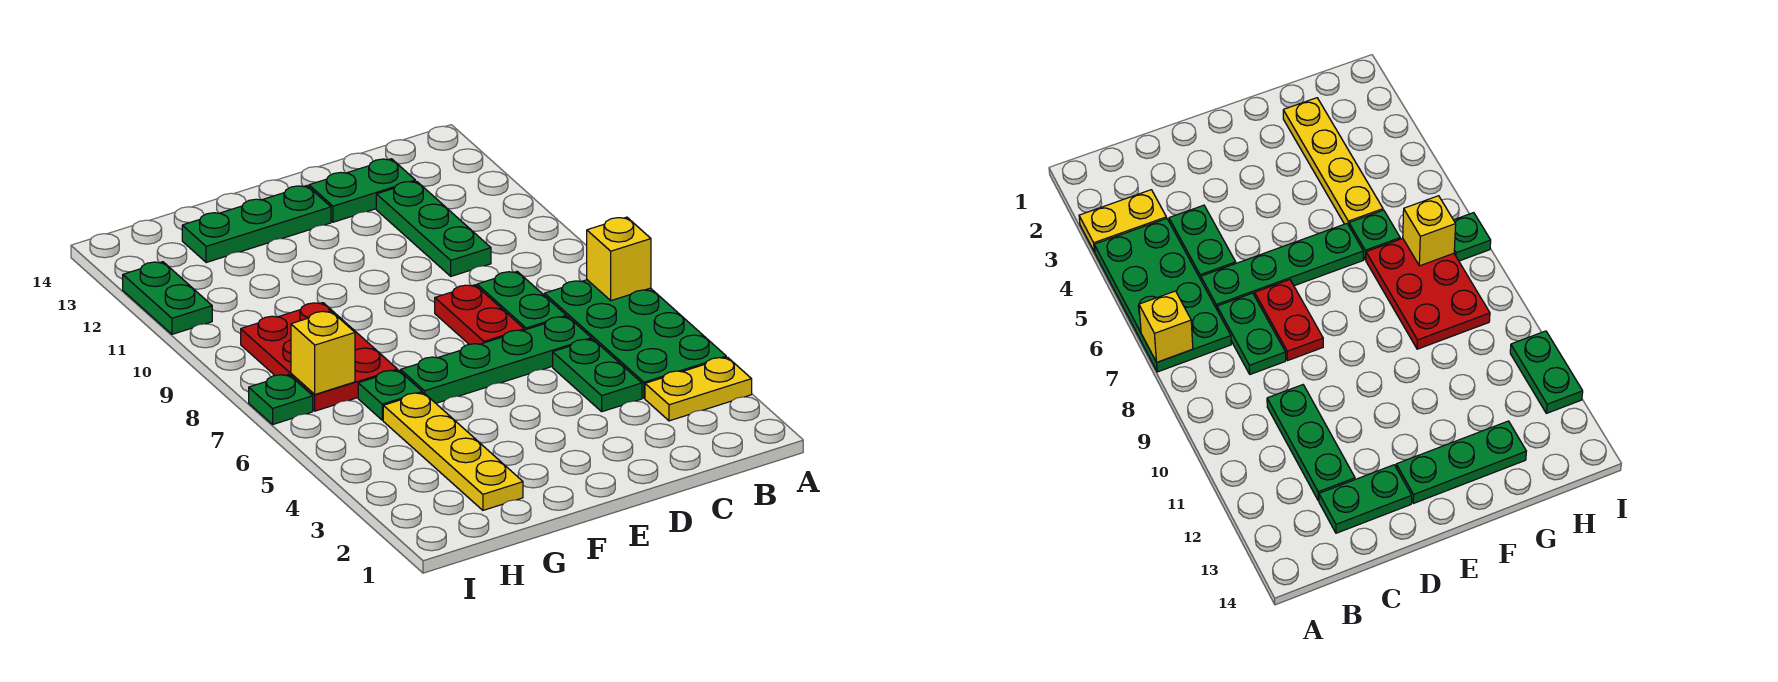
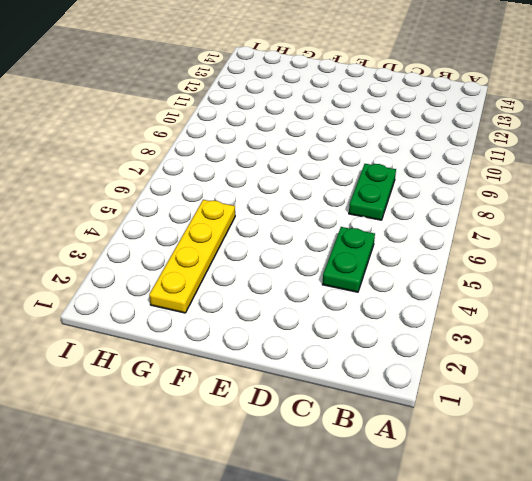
none -> yellow 1x2 plate [645,357,752,421]
none -> green 2x4 plate [544,280,726,398]
none -> green 1x4 plate [401,317,592,403]

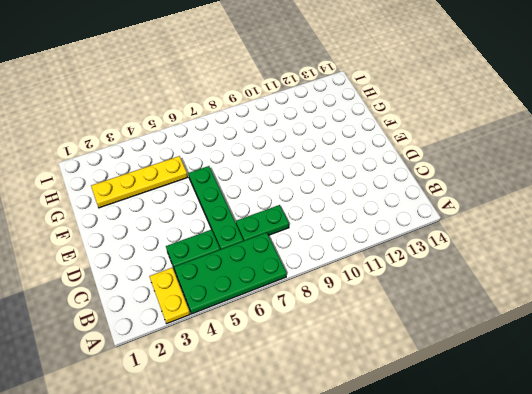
none -> green 1x3 plate [376,181,491,276]
none -> green 1x2 plate [309,159,415,222]
none -> red 1x2 plate [435,285,524,344]

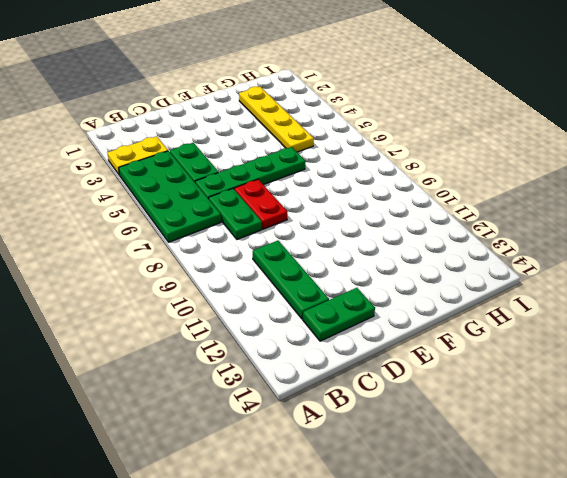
none -> green 1x3 plate [182,186,331,263]
none -> green 1x1 plate [358,370,422,420]
none -> red 2x3 plate [241,303,397,411]

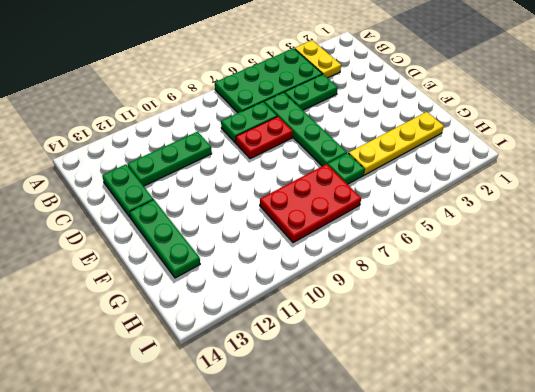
none -> green 1x1 plate [249,374,313,424]
none -> green 1x2 plate [123,262,212,334]
none -> yellow 1x1 brick [587,217,651,301]

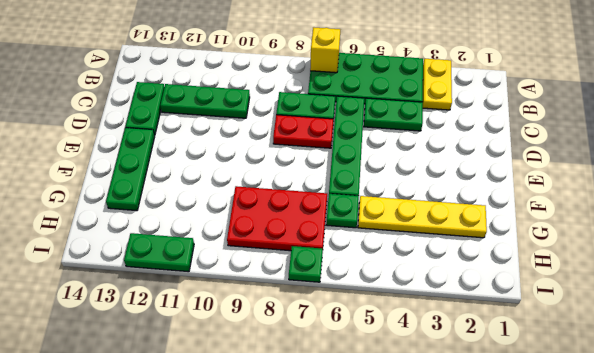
none -> yellow 1x1 brick [291,311,355,394]

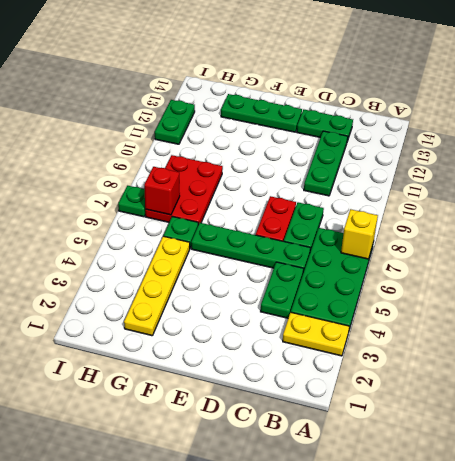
red 1x1 brick [144,167,180,215] -> yellow 1x1 brick [291,311,355,394]

